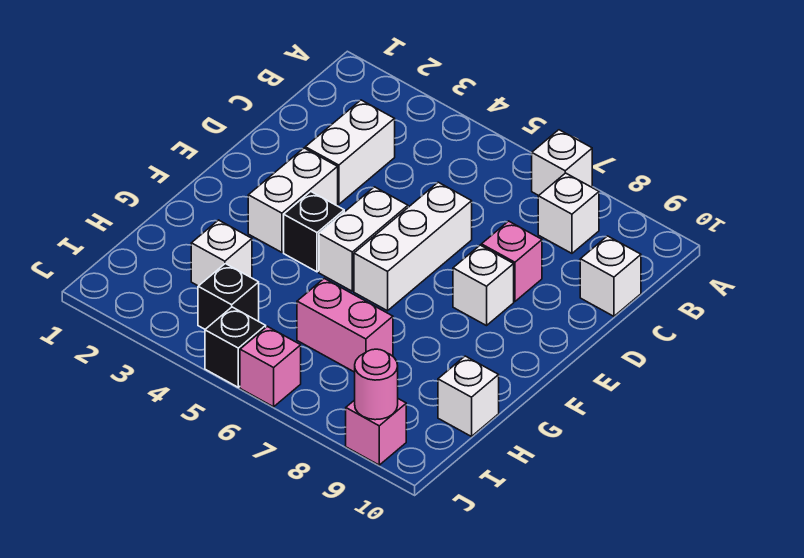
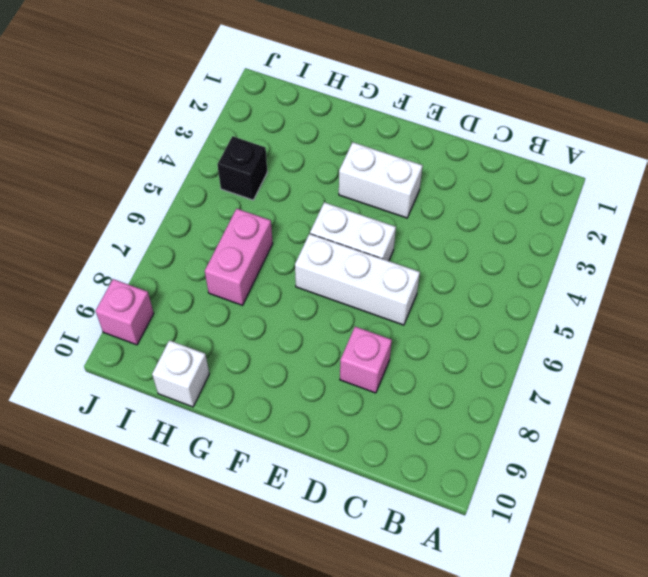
none -> white 1x1 brick [532,130,592,196]
none -> white 1x1 brick [538,173,599,253]
none -> white 1x2 brick [305,100,395,204]

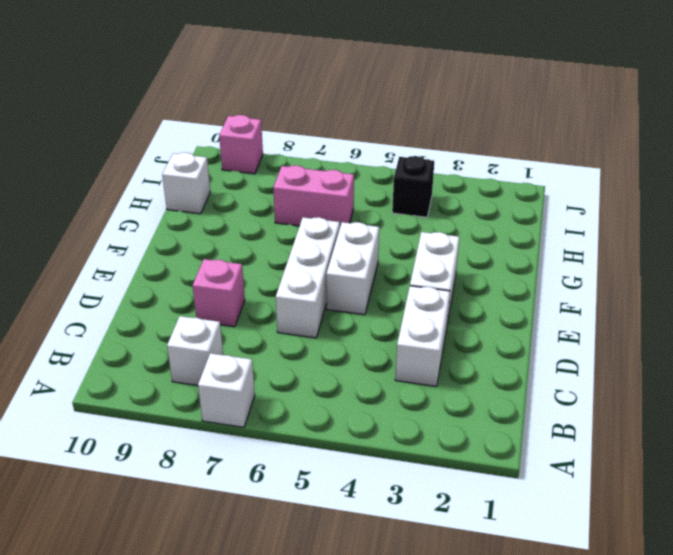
none -> white 1x1 brick [580,236,641,316]
none -> white 1x1 brick [453,245,514,326]
none -> black 1x1 brick [284,192,344,272]

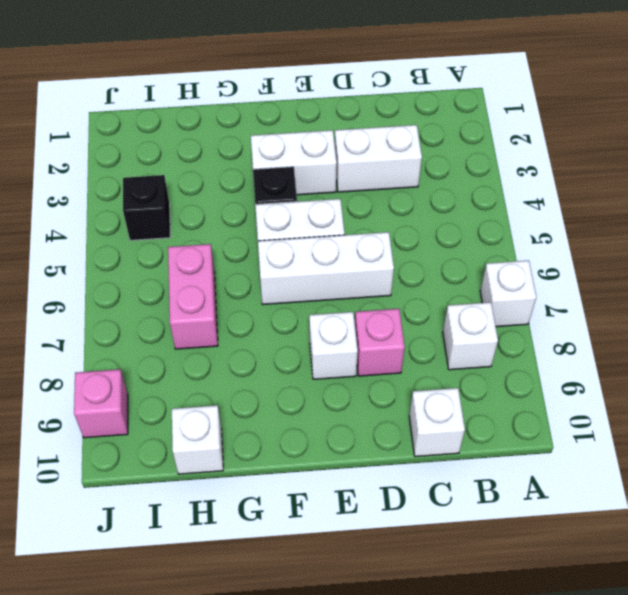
none -> white 1x1 brick [191,220,252,286]
none -> black 1x1 brick [205,307,266,387]
none -> pink 1x1 brick [240,326,301,407]

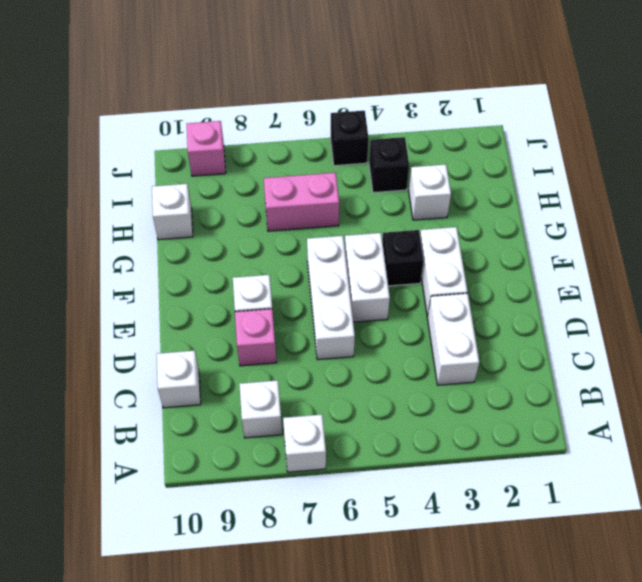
none -> pink 1x1 brick [240,326,301,407]
none -> pink 1x1 round brick [355,349,398,420]

